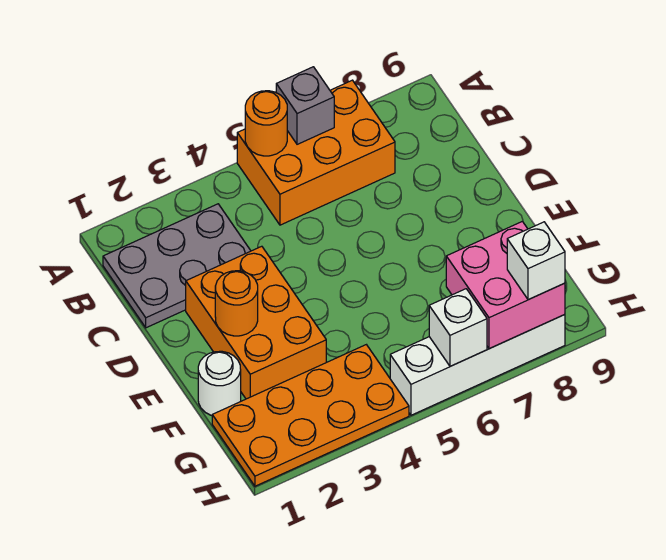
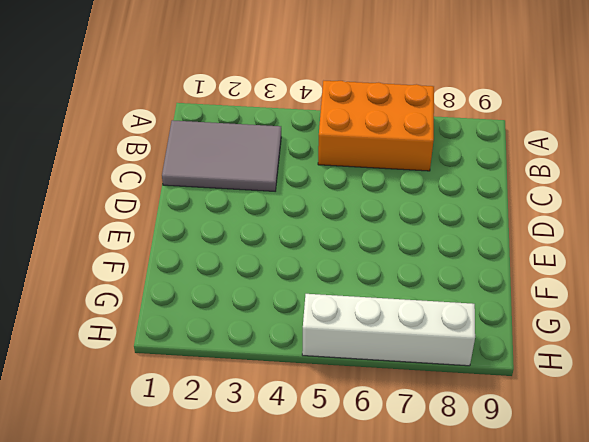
grey 2x3 tile [162,120,281,191] -> grey 2x3 plate [103,204,251,328]
none -> orange 2x3 brick [186,246,326,399]
none -> white 1x1 round brick [198,351,241,415]
none -> orange 2x4 plate [212,345,409,486]

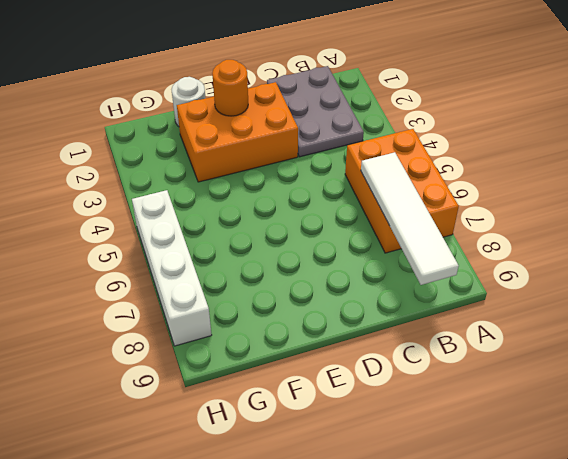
white 1x4 tile [361,152,459,285] -> none
none -> orange 2x4 plate [212,345,409,486]
none -> orange 1x1 round brick [245,91,287,156]
none -> grey 1x1 brick [276,67,334,144]

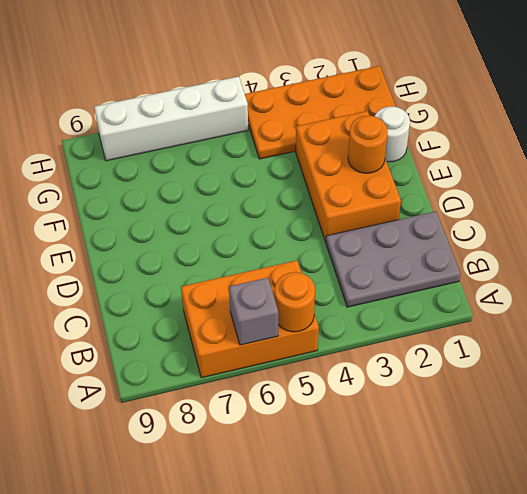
none -> pink 2x2 brick [446,221,565,349]
none -> white 1x1 brick [429,289,487,366]
none -> white 1x1 brick [507,222,565,300]

